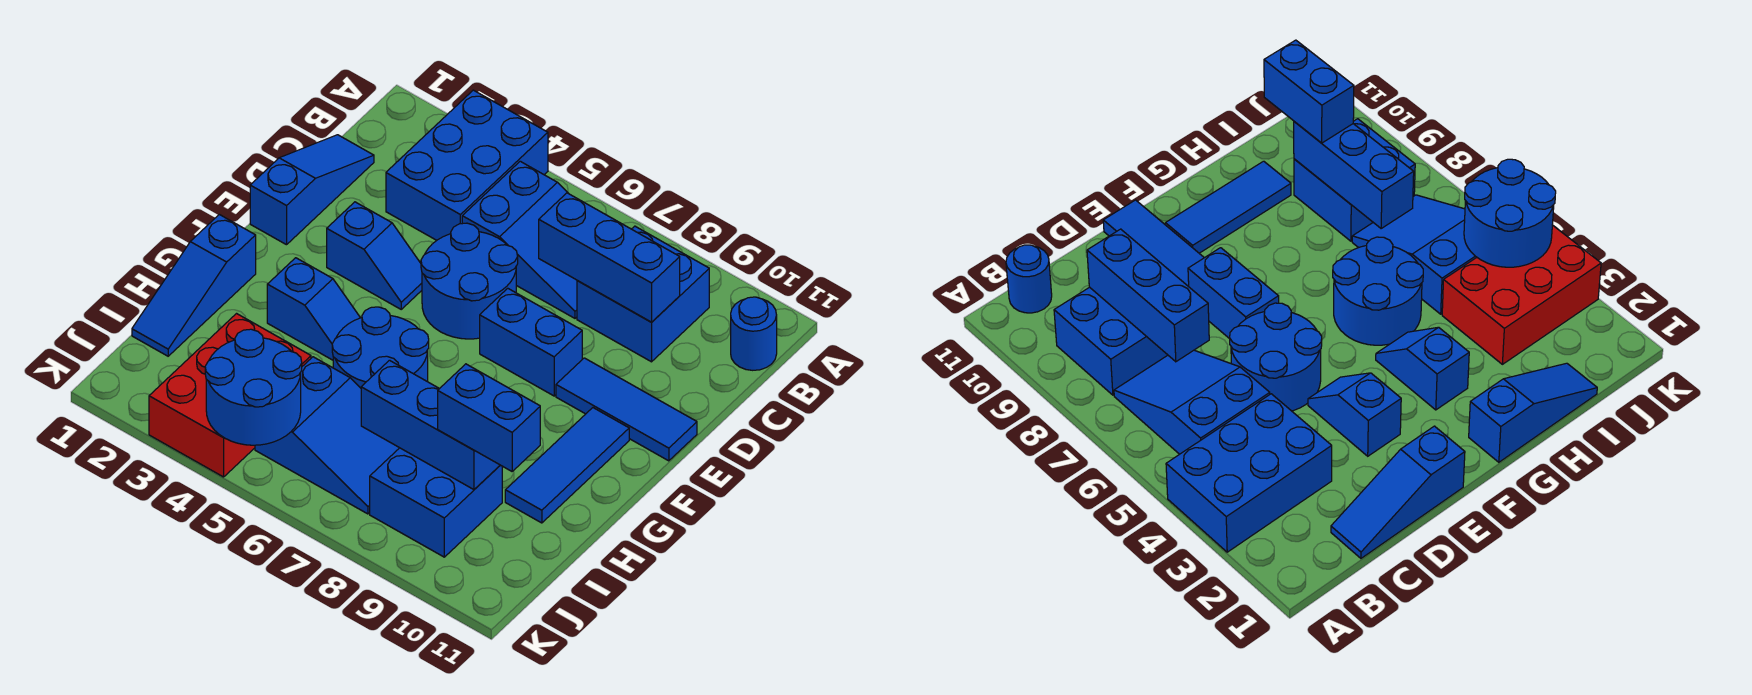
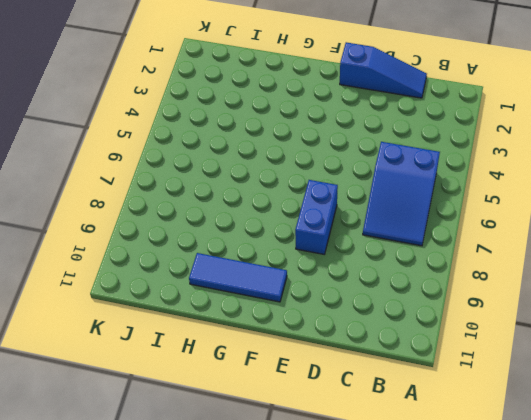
none -> blue 2x3 brick [386,90,548,240]
none -> blue 2x2 brick [577,226,709,362]
none -> blue 1x1 round brick [731,297,777,370]

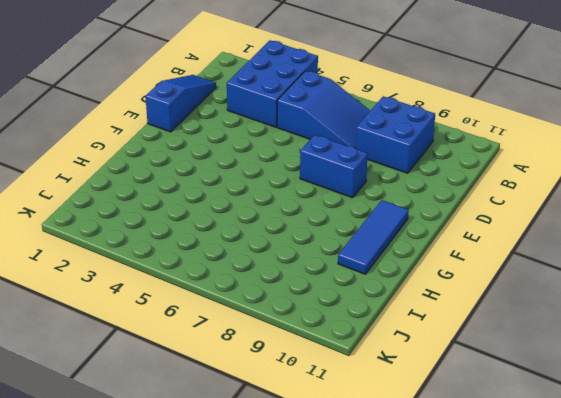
none -> blue 1x1 round brick [731,297,777,370]
none -> blue 2x2 round brick [421,223,518,339]
none -> blue 1x2 slope [327,202,422,309]

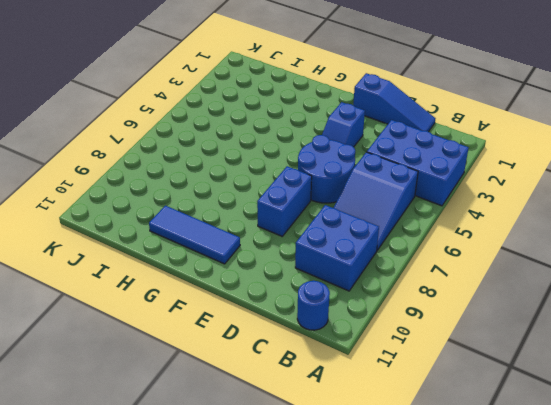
none -> blue 1x3 tile [556,358,697,461]
none -> blue 1x3 slope [132,215,256,356]
none -> blue 1x2 slope [267,258,360,360]

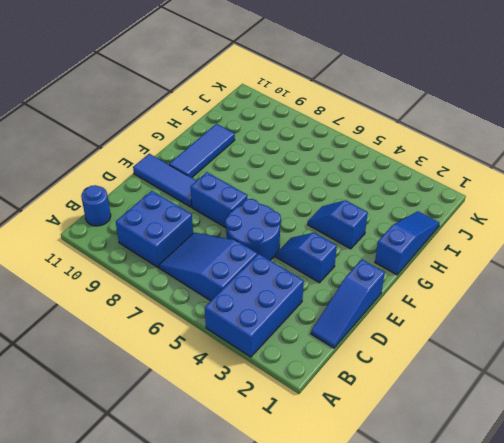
none -> blue 2x2 round brick [332,307,429,388]
none -> red 2x3 brick [149,314,311,477]
none -> blue 2x3 slope [255,357,399,514]

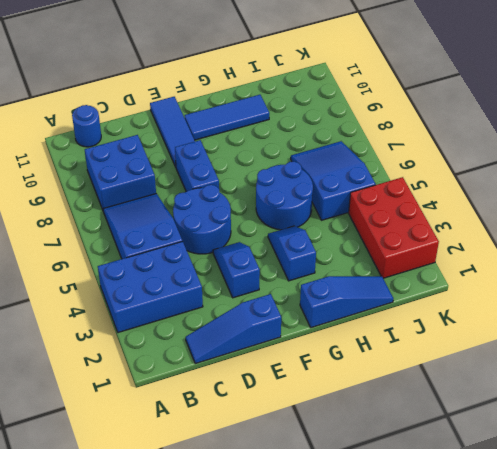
red 2x3 brick [349,177,439,278] -> red 2x3 brick turned to [149,314,311,477]
none -> blue 2x2 brick [370,448,502,557]
none -> blue 1x3 brick [539,193,680,322]
none -> blue 1x3 brick [361,360,500,490]

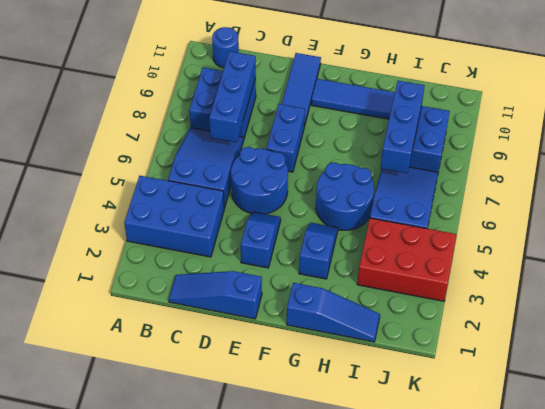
none -> blue 2x2 round brick [205,329,302,445]
none -> blue 1x2 brick [438,364,540,471]

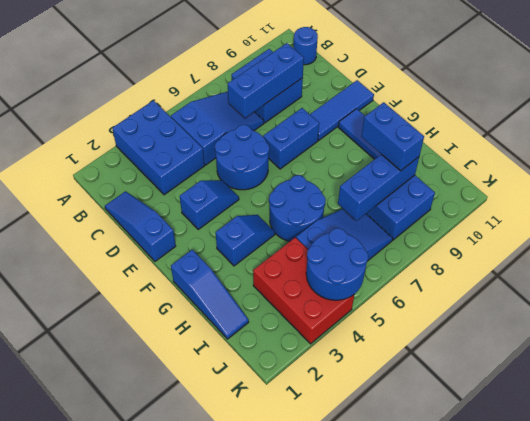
blue 1x2 brick [361,102,424,171] -> blue 1x2 brick turned to [438,364,540,471]

